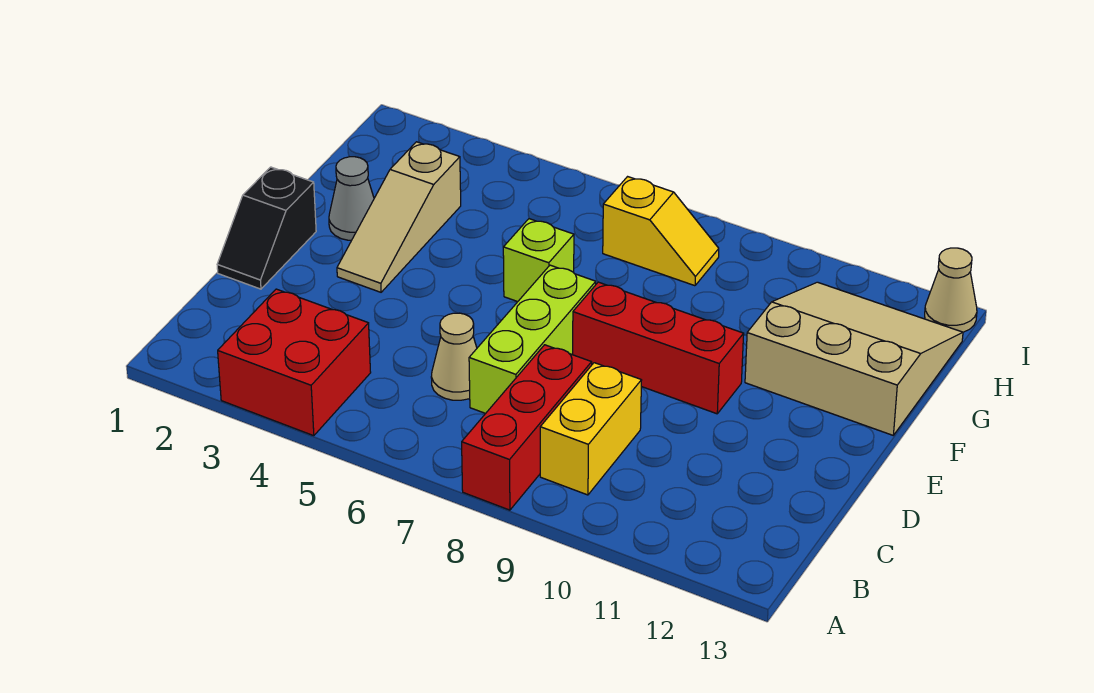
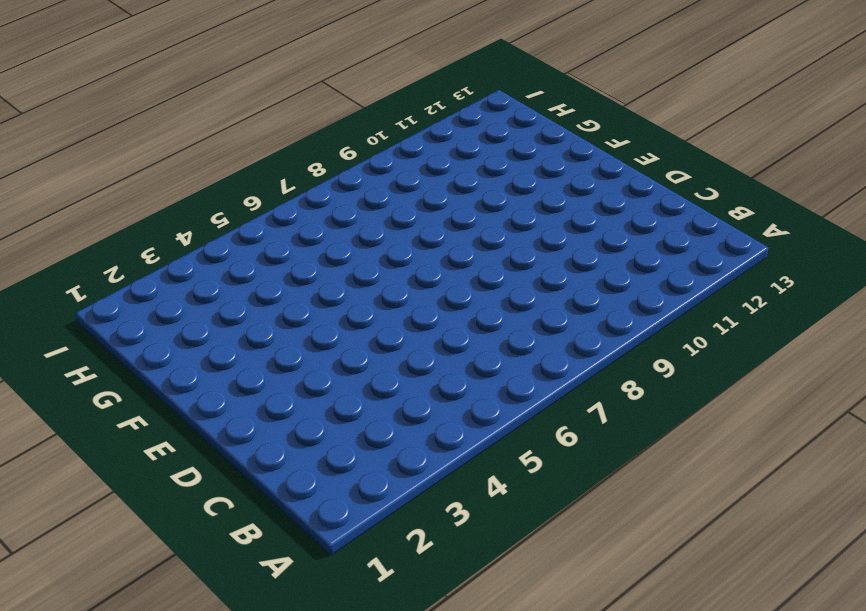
none -> red 2x2 brick [218,289,371,436]
none -> red 1x3 brick [462,345,592,510]
none -> yellow 1x2 brick [540,363,642,495]

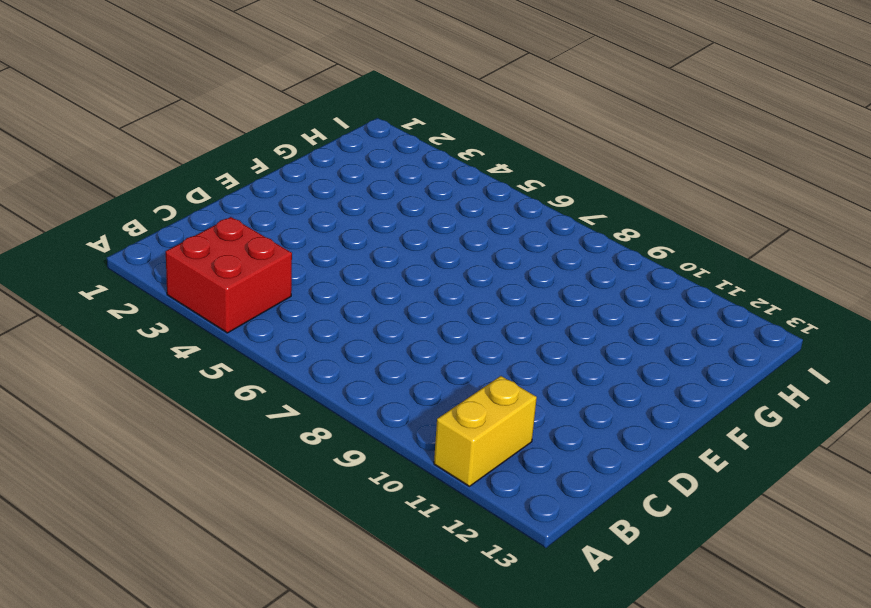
yellow 1x2 brick [434,376,537,486] -> yellow 1x2 brick moved to [540,363,642,495]
none -> red 1x3 brick [462,345,592,510]
none -> tan 1x1 cone [431,313,477,400]
none -> lime 1x3 brick [469,265,596,413]

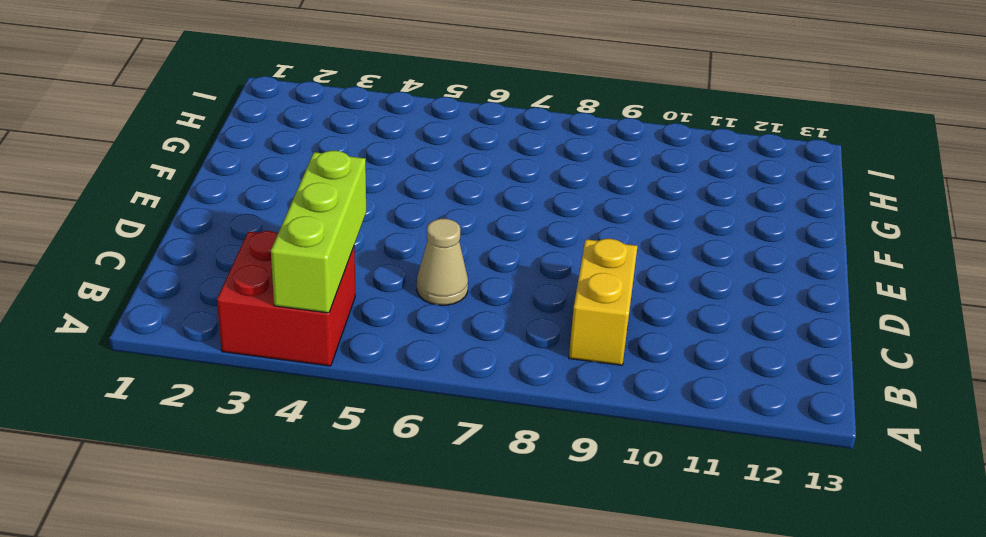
lime 1x3 brick [271,151,366,313] -> lime 1x3 brick moved to [469,265,596,413]
none -> red 1x3 brick [462,345,592,510]
none -> black 1x2 slope [217,167,316,289]
none -> tan 1x3 slope [337,142,461,292]

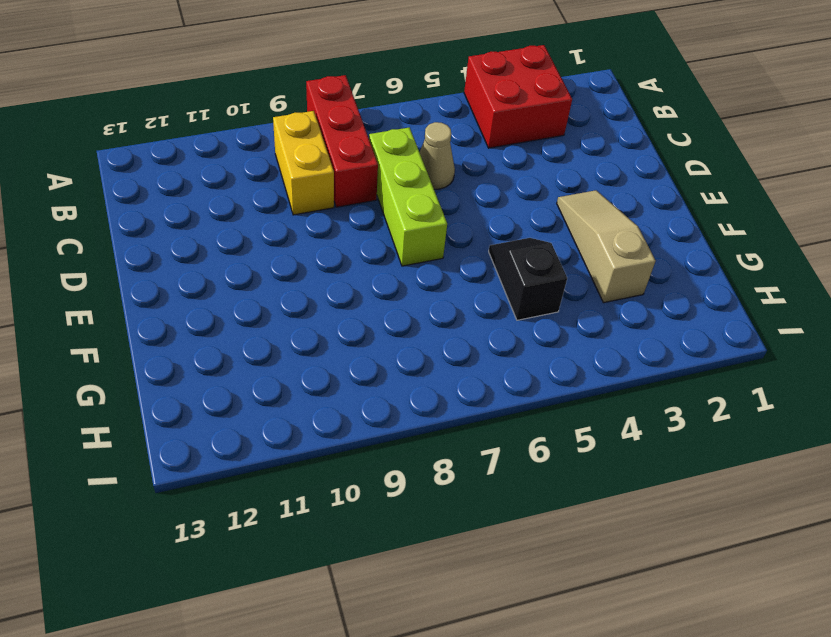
black 1x2 slope [489,238,567,320] -> black 1x2 slope moved to [217,167,316,289]
none -> red 1x3 brick [573,282,744,414]
none -> grey 1x1 cone [329,157,374,240]
none -> lime 1x1 brick [503,219,574,302]

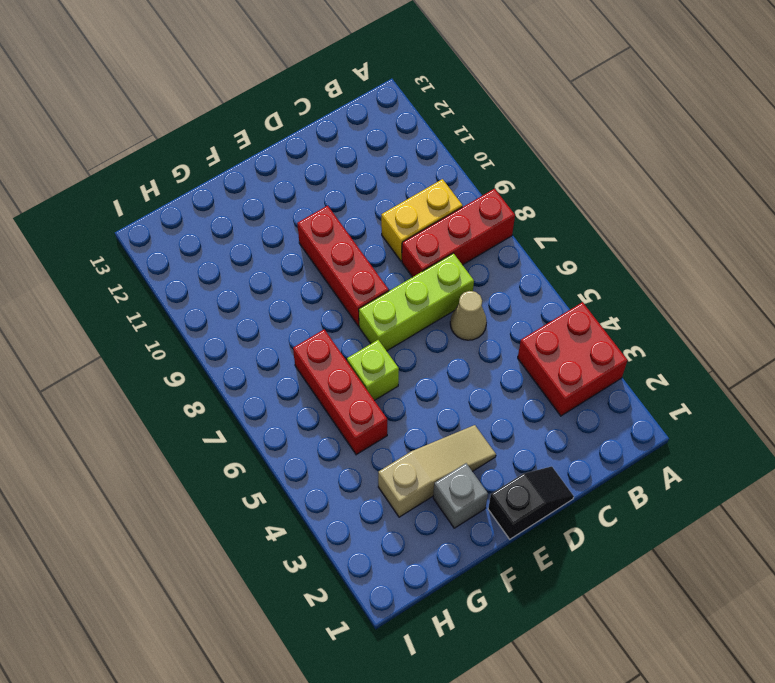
grey 1x1 brick [433,463,488,528] -> grey 1x1 cone [329,157,374,240]
red 1x3 brick [293,329,387,455] -> none
none -> tan 3x3 slope [745,282,963,435]
none -> yellow 1x2 slope [603,177,719,286]
none -> tan 1x1 cone [925,248,977,332]

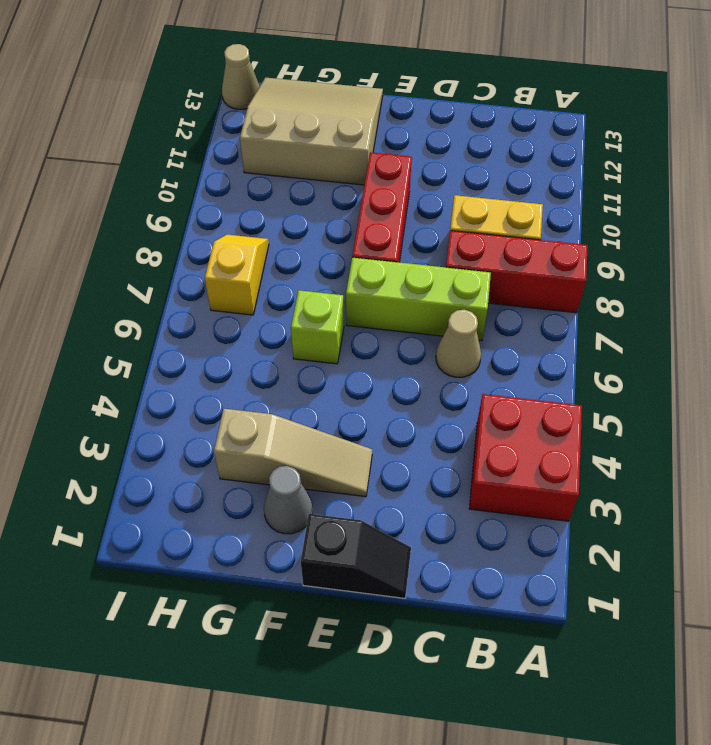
tan 3x3 slope [240,77,383,185] -> tan 3x3 slope turned to [745,282,963,435]

